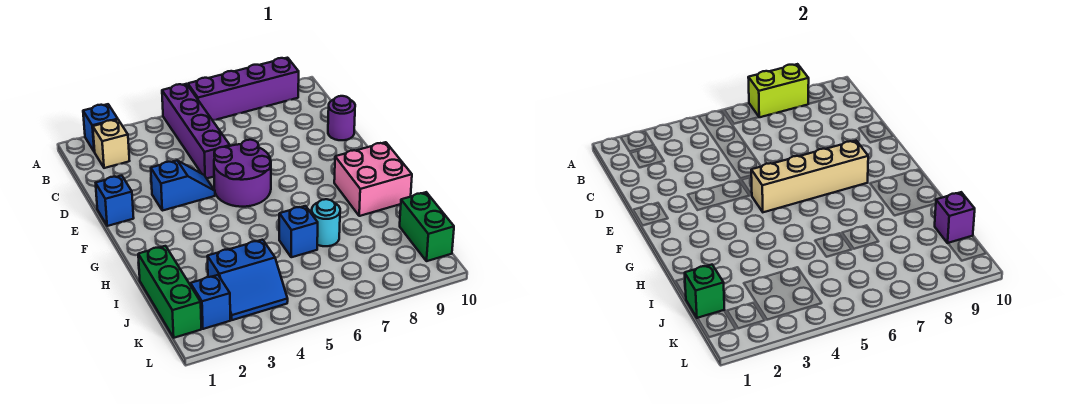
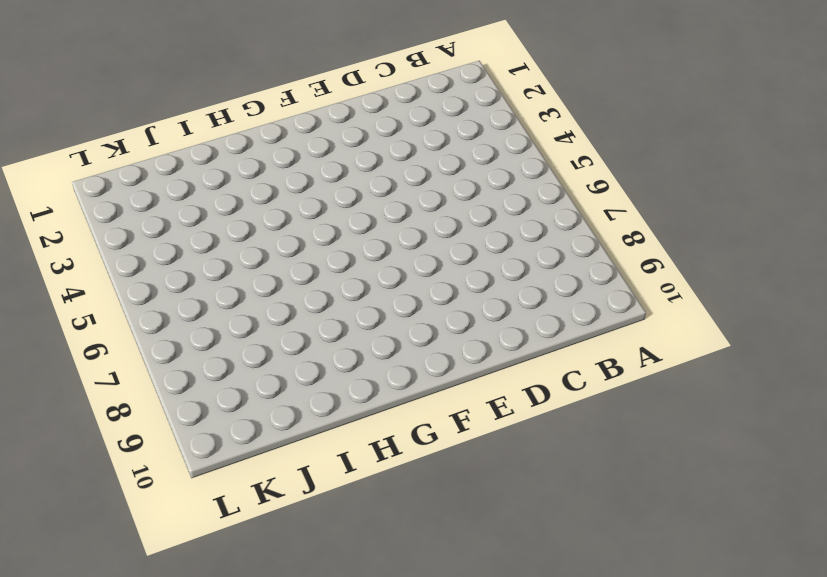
none -> blue 1x1 brick [83,104,118,152]
none -> purple 1x4 brick [162,84,230,178]
none -> purple 1x4 brick [188,58,299,120]

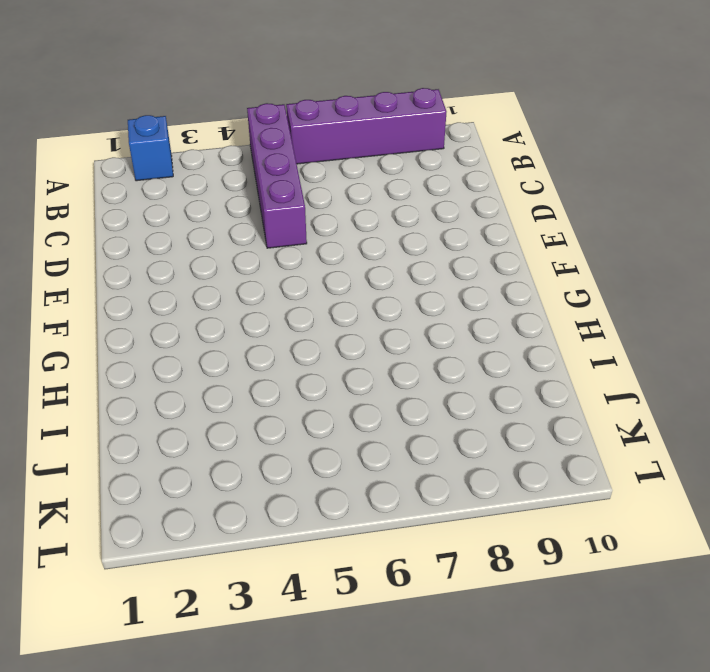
none -> tan 1x1 brick [93,120,129,168]
none -> purple 1x1 round brick [328,96,355,140]
none -> blue 1x1 brick [96,176,134,226]

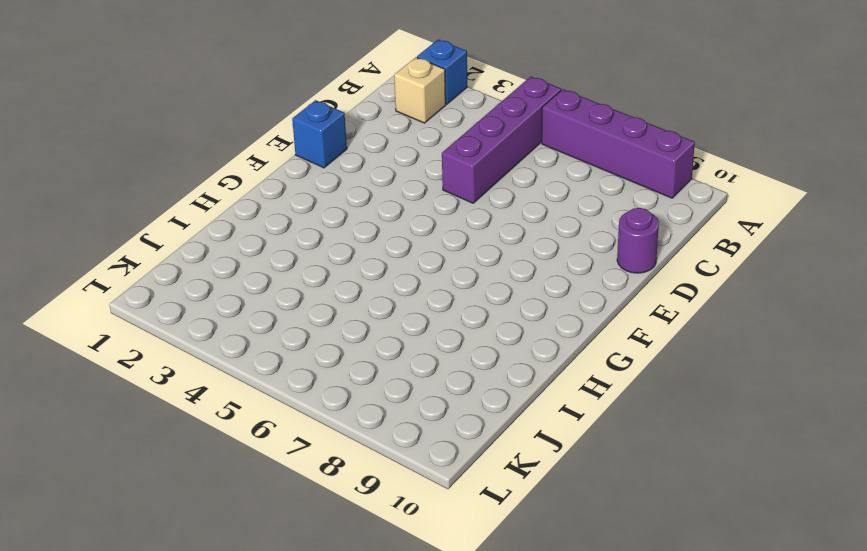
none -> blue 1x2 slope [151,161,215,211]
none -> purple 2x2 round brick [214,140,271,207]
none -> pink 2x2 brick [334,142,412,216]

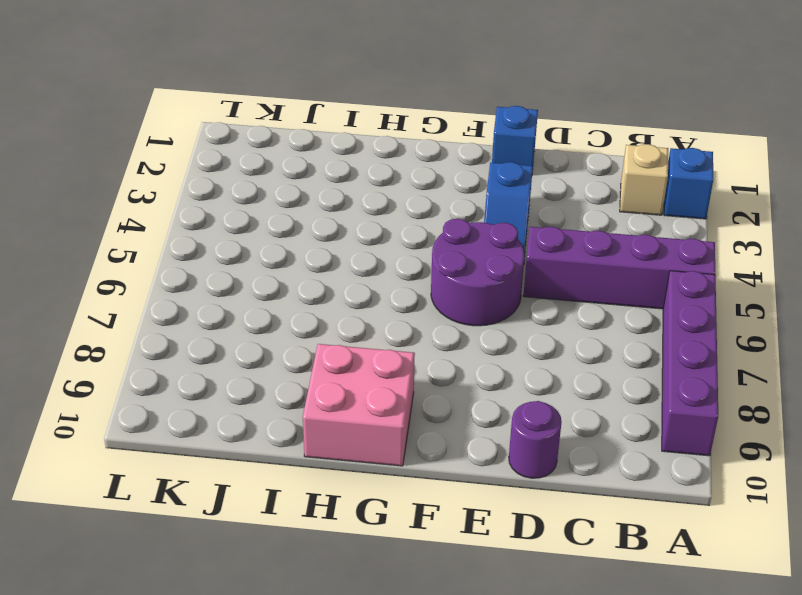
none -> green 1x3 brick [138,246,201,338]
none -> blue 1x1 brick [279,206,318,257]
none -> cyan 1x1 round brick [312,199,340,246]

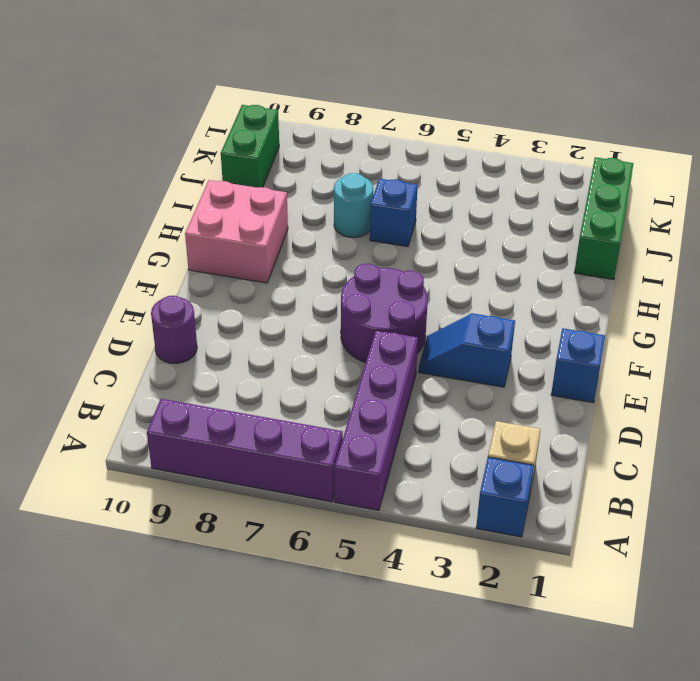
none -> blue 2x2 slope [207,240,288,320]
none -> blue 1x1 brick [191,275,230,329]
none -> lime 1x2 brick [748,64,809,117]

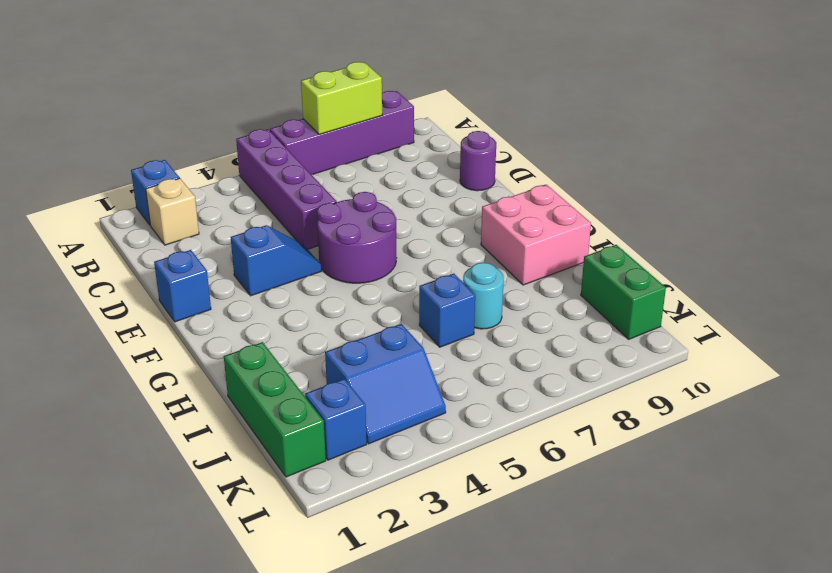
none -> tan 1x4 brick [751,141,868,212]
none -> green 1x1 brick [685,265,724,318]
none -> purple 1x1 brick [935,192,975,243]

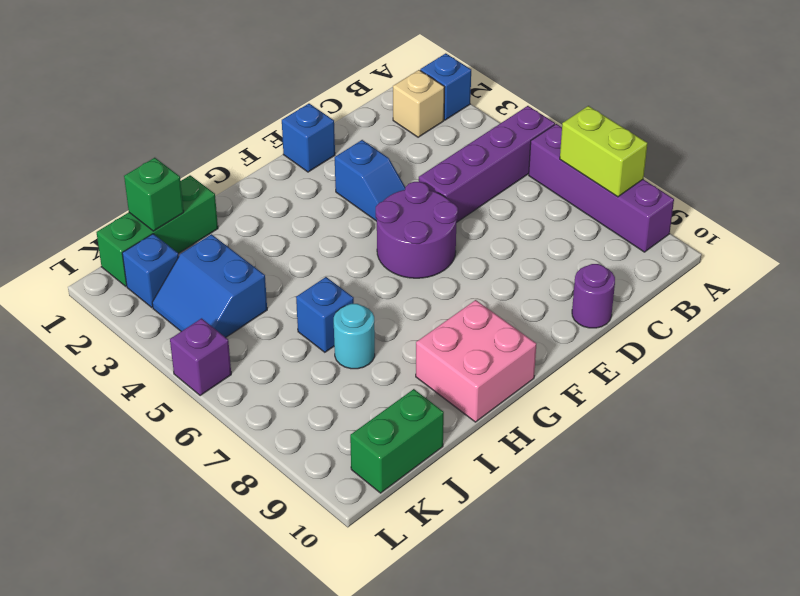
purple 1x1 brick [170,318,231,396] -> purple 1x1 brick moved to [935,192,975,243]
none -> tan 1x4 brick [751,141,868,212]

